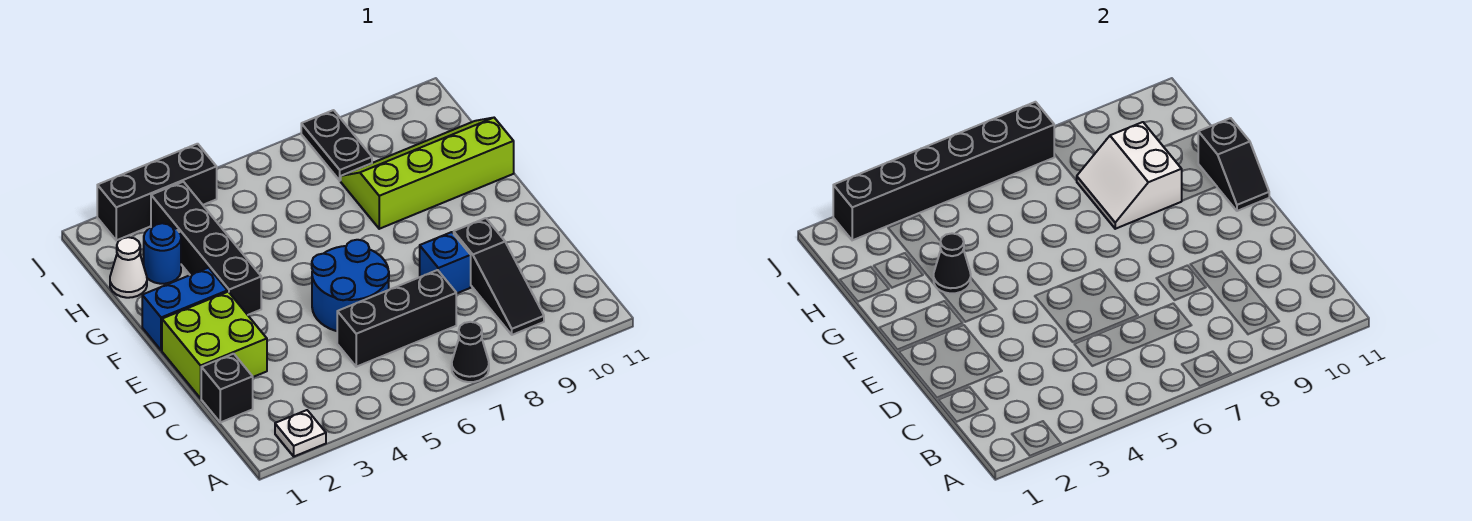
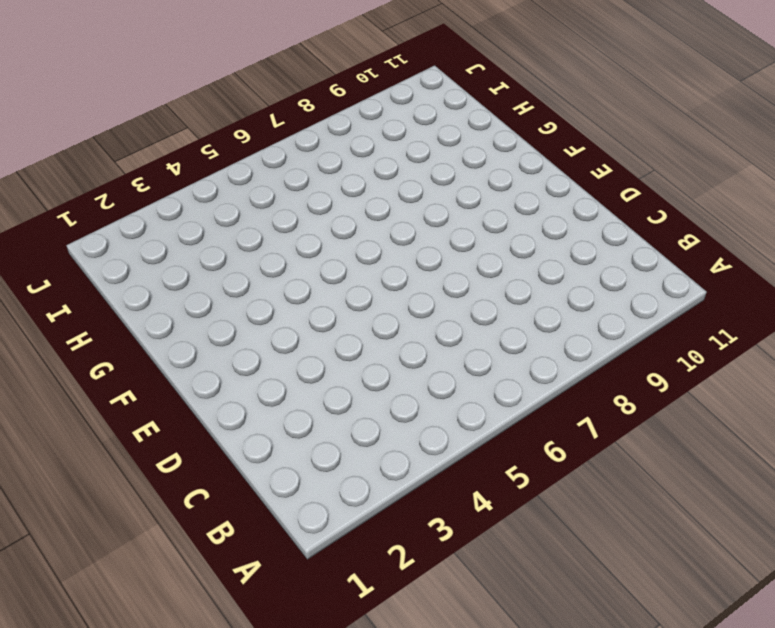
none -> white 1x1 plate [275,410,326,456]
none -> black 1x1 cone [452,322,489,382]
none -> black 1x3 slope [454,218,544,335]

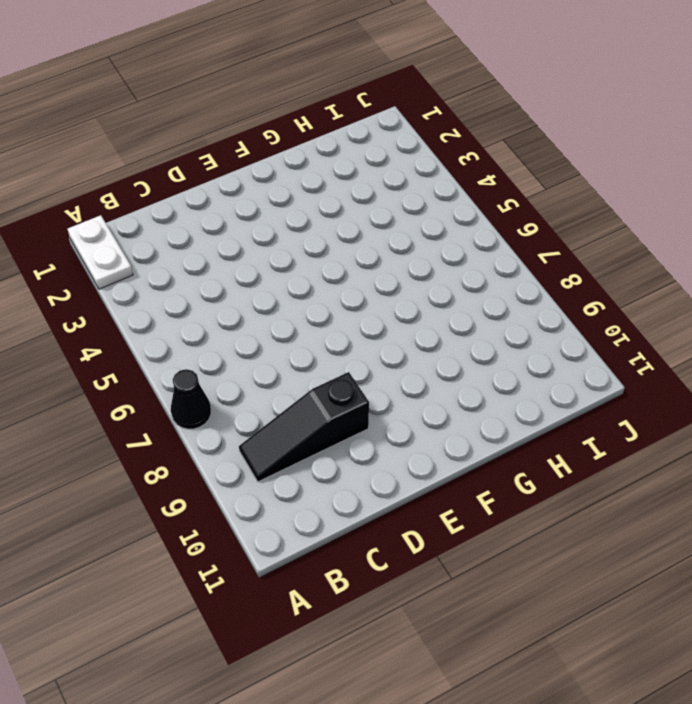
white 1x2 plate [68,215,133,289] -> white 1x1 plate [275,410,326,456]
none -> black 1x1 brick [201,354,253,422]
none -> black 1x3 brick [337,270,456,367]
none -> lime 2x2 brick [162,292,267,398]

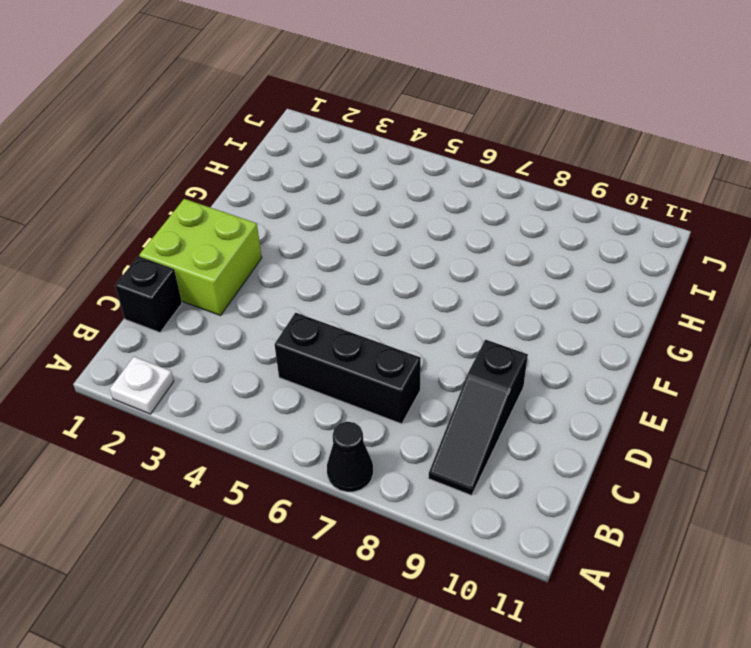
none -> blue 2x2 round brick [312,240,389,331]
none -> blue 1x1 brick [420,232,471,294]
none -> blue 1x2 brick [142,268,227,350]

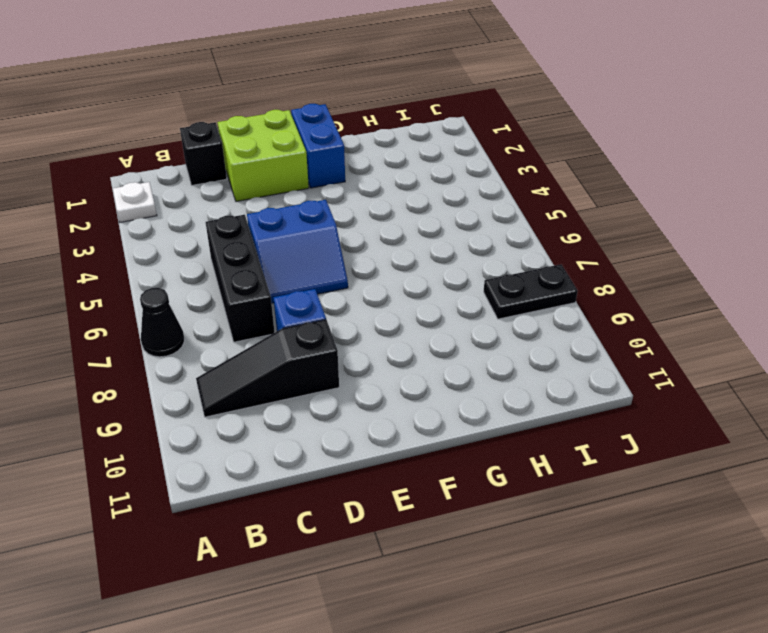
blue 2x2 slope [247,200,348,303] -> blue 2x2 round brick [312,240,389,331]
none -> black 1x4 brick [151,182,261,315]
none -> lime 2x4 slope [341,118,514,229]
none -> white 1x1 cone [110,237,147,298]

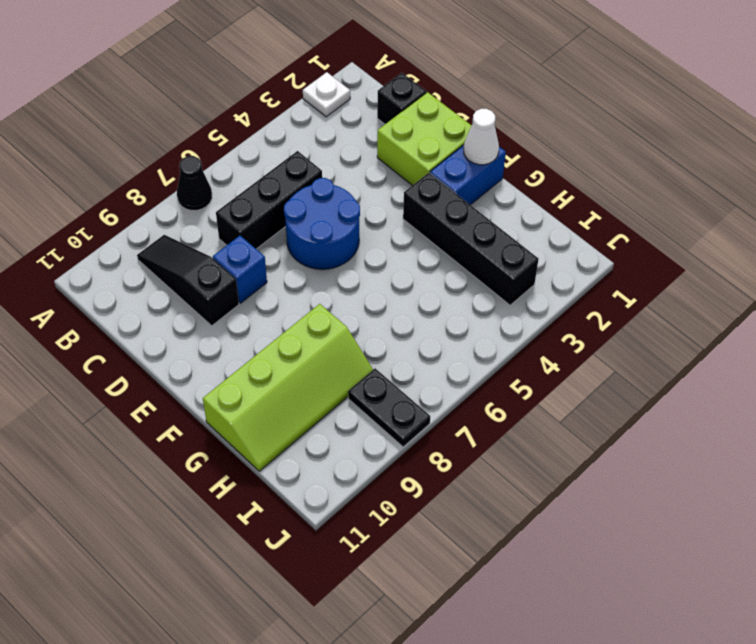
white 1x1 cone [463,109,499,165] -> white 1x1 cone moved to [110,237,147,298]
none -> blue 1x1 round brick [144,223,181,284]
none -> black 1x3 brick [97,144,217,240]
none -> black 1x2 slope [1198,118,1269,211]

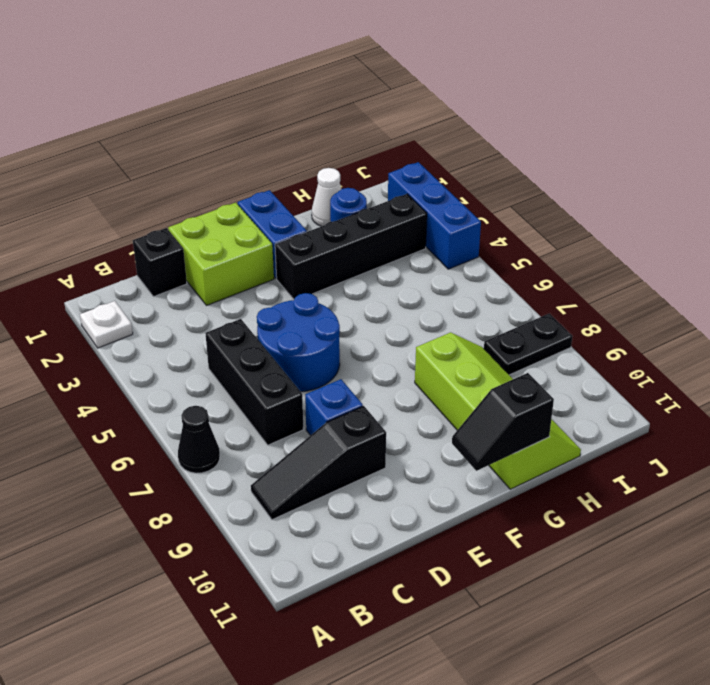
blue 1x3 brick [388,162,481,269] -> black 1x3 brick [97,144,217,240]
none -> black 1x1 cone [934,233,971,293]
none -> white 2x2 slope [1077,122,1182,229]
none -> black 1x6 brick [833,102,1054,240]

